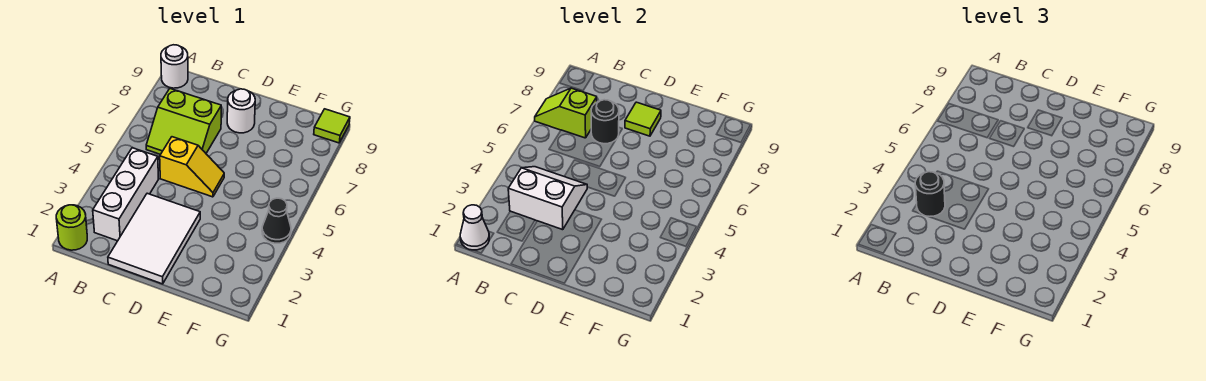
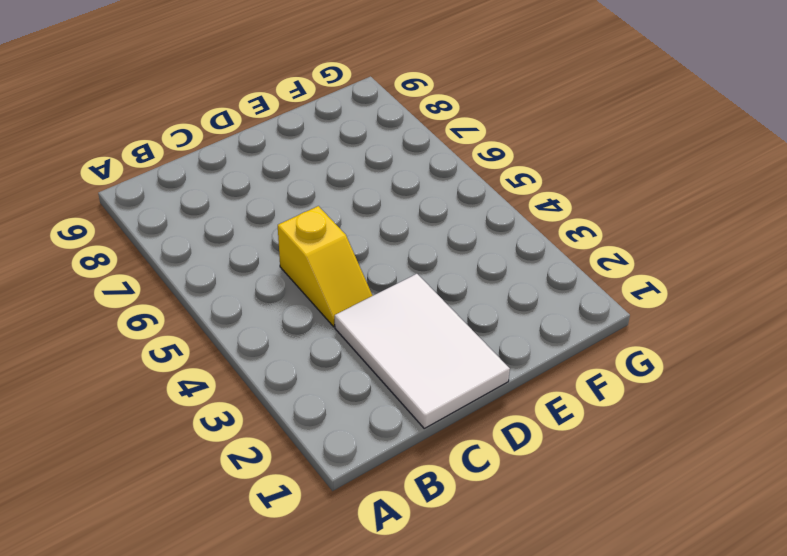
yellow 1x2 slope [278,206,373,327] -> yellow 1x2 slope turned to [160,137,224,197]
none -> lime 1x1 round brick [56,205,87,250]
none -> white 1x1 round brick [161,45,188,88]
none -> white 1x3 brick [93,148,159,241]

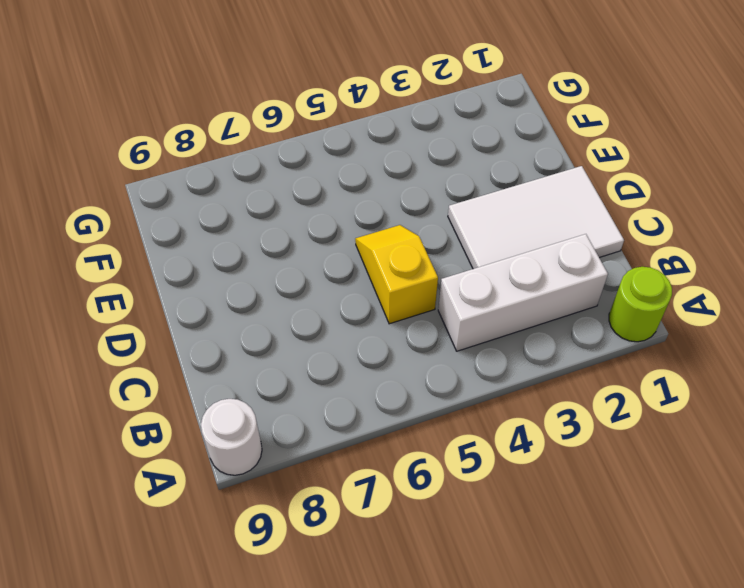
none -> lime 2x2 slope [146,89,221,154]
none -> white 1x1 round brick [227,89,255,133]
none -> black 1x1 cone [262,198,291,243]

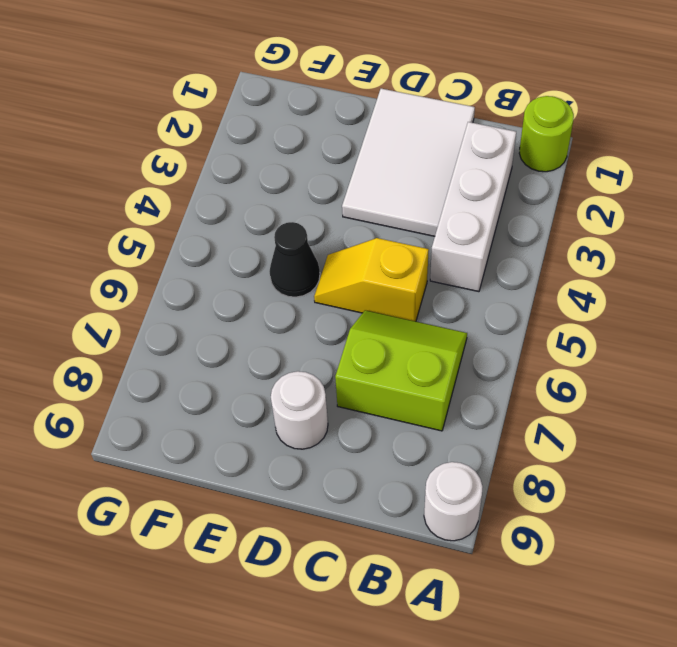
black 1x1 cone [270,222,320,297] -> black 1x1 cone moved to [262,198,291,243]
none -> lime 1x1 tile [314,109,350,143]
none -> white 1x1 cone [460,205,489,250]
none -> lime 1x2 slope [535,88,597,138]

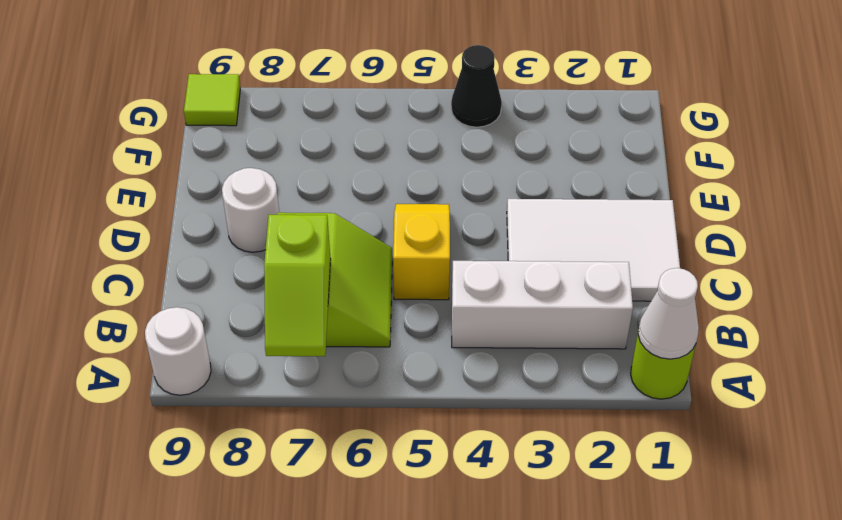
none -> white 2x2 slope [508,167,587,230]
none -> black 1x1 round brick [591,100,619,144]
none -> lime 1x1 tile [625,102,661,136]

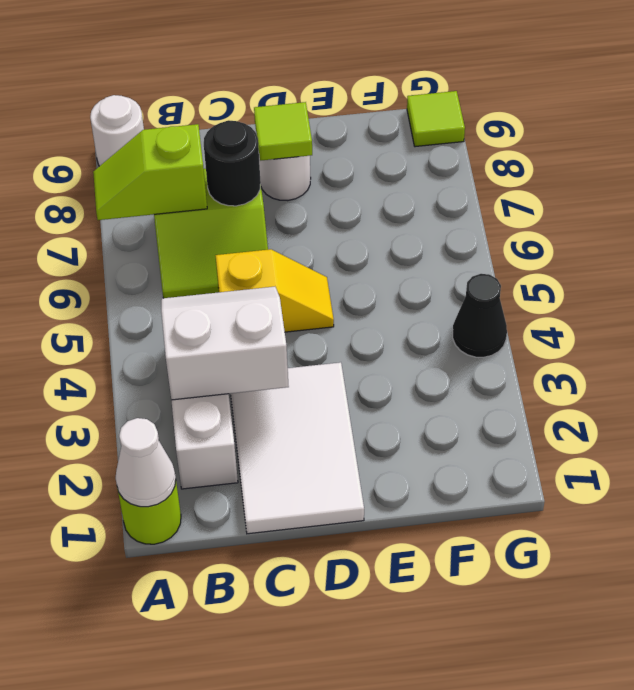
none -> black 1x1 round brick [915,172,945,216]

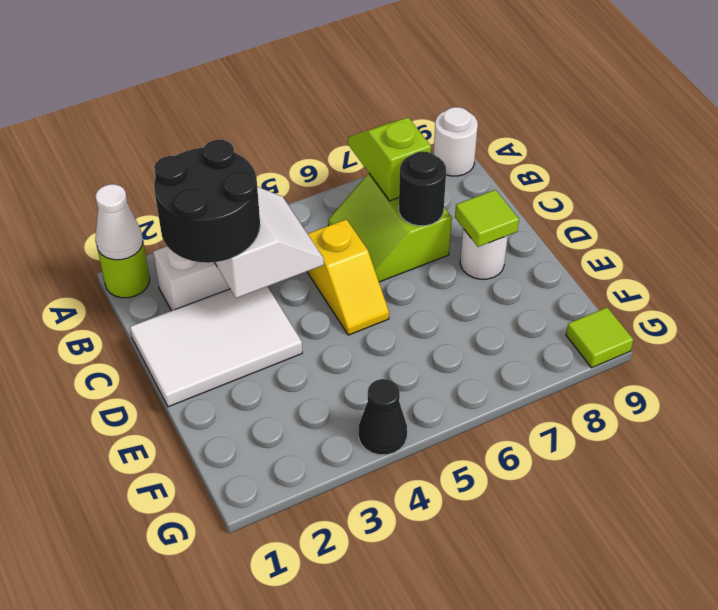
black 2x2 round brick [154,140,260,263] -> black 1x1 round brick [915,172,945,216]

